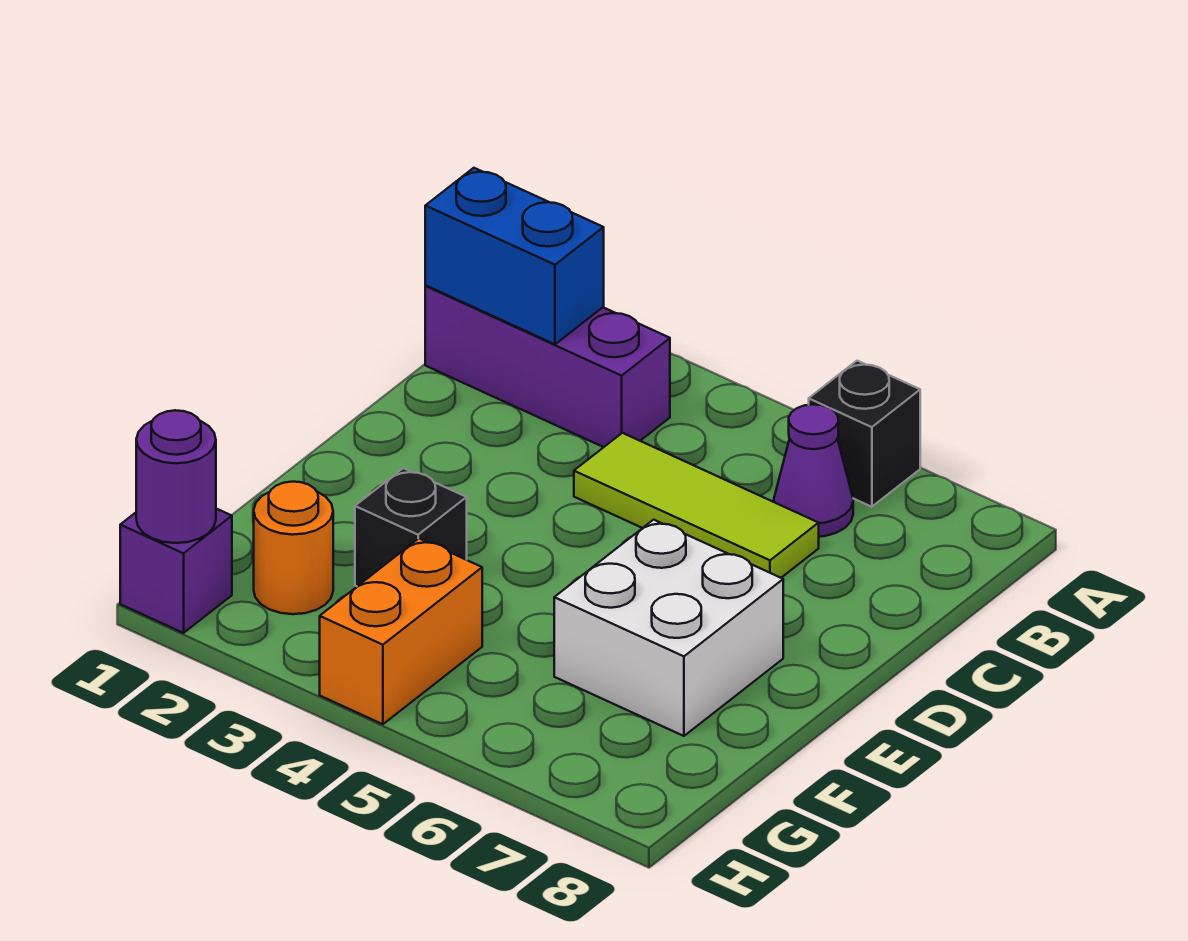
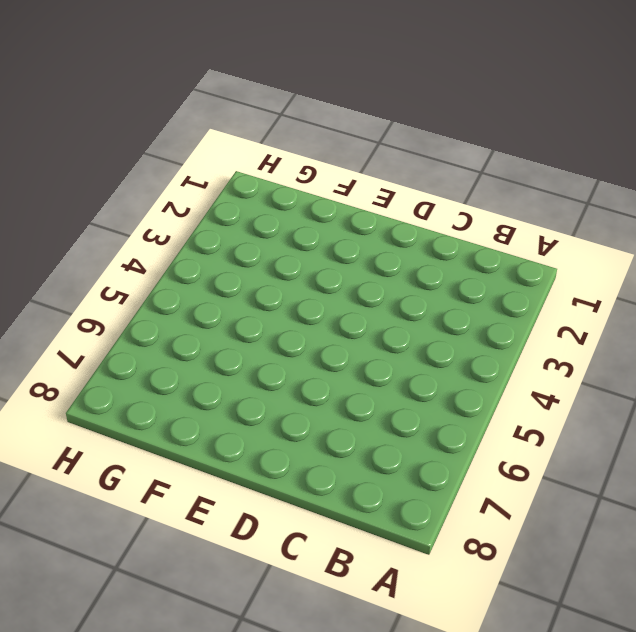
none -> black 1x1 brick [809,361,920,507]
none -> purple 1x3 brick [425,286,670,447]

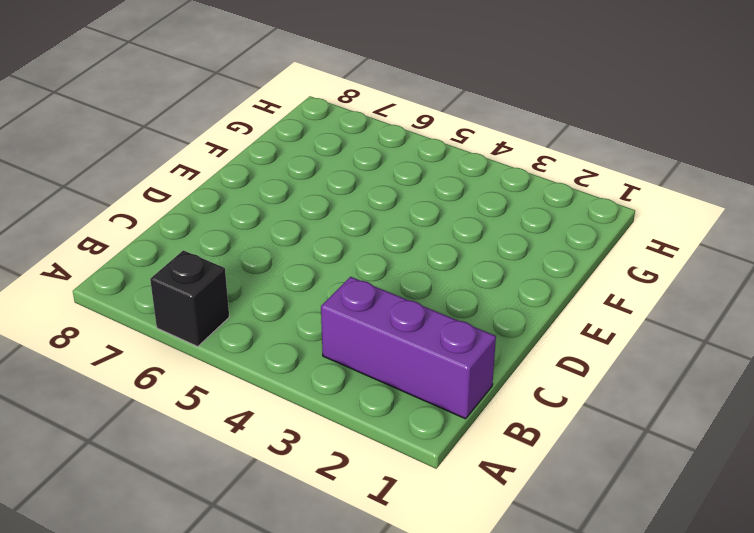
none -> purple 1x1 cone [774,404,853,537]
none -> lime 1x3 tile [574,433,819,578]

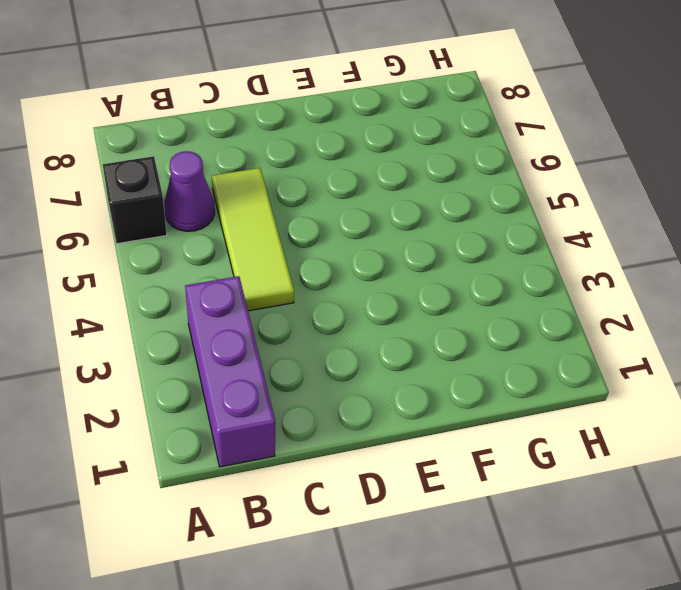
none -> white 2x2 brick [554,520,783,736]
none -> black 1x1 brick [355,468,467,586]

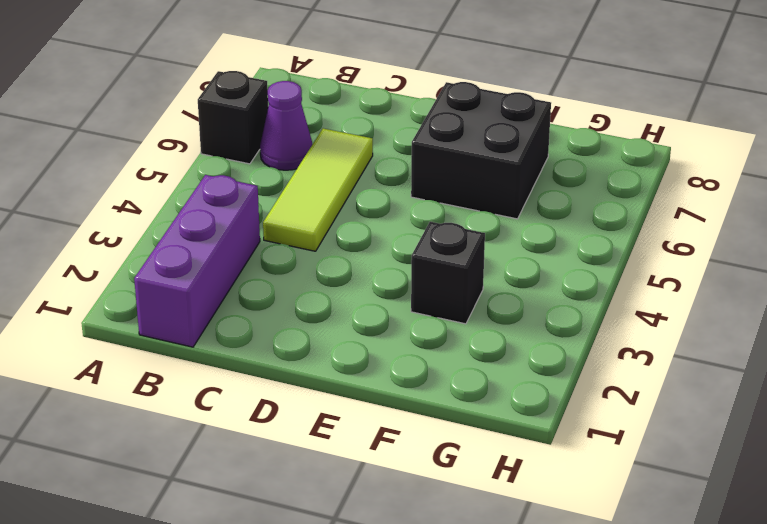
black 2x2 brick [411,82,551,219] -> white 2x2 brick [554,520,783,736]
none -> orange 1x1 round brick [254,482,333,614]
none -> orange 1x2 brick [320,538,482,724]

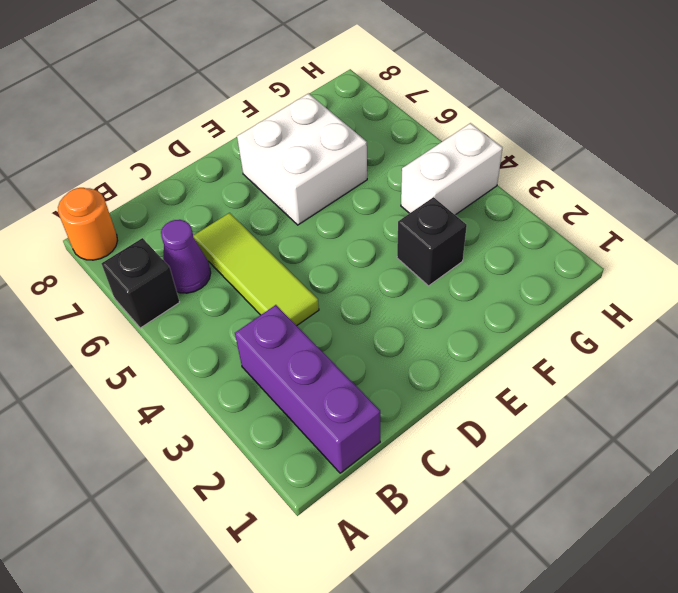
orange 1x1 round brick [58,188,118,260] -> orange 1x1 round brick moved to [254,482,333,614]
white 1x2 brick [401,123,503,215] -> orange 1x2 brick [320,538,482,724]
none -> purple 1x1 brick [120,509,232,633]
none -> blue 1x2 brick [425,168,604,344]

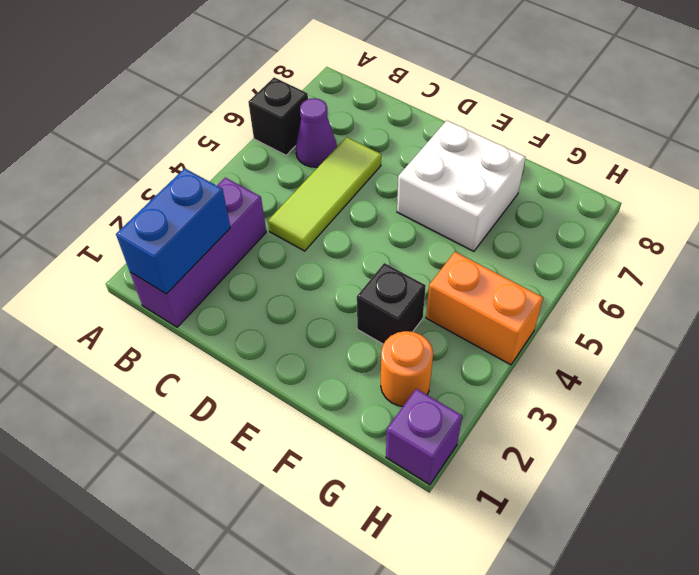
none -> purple 1x1 round brick [136,410,216,543]

